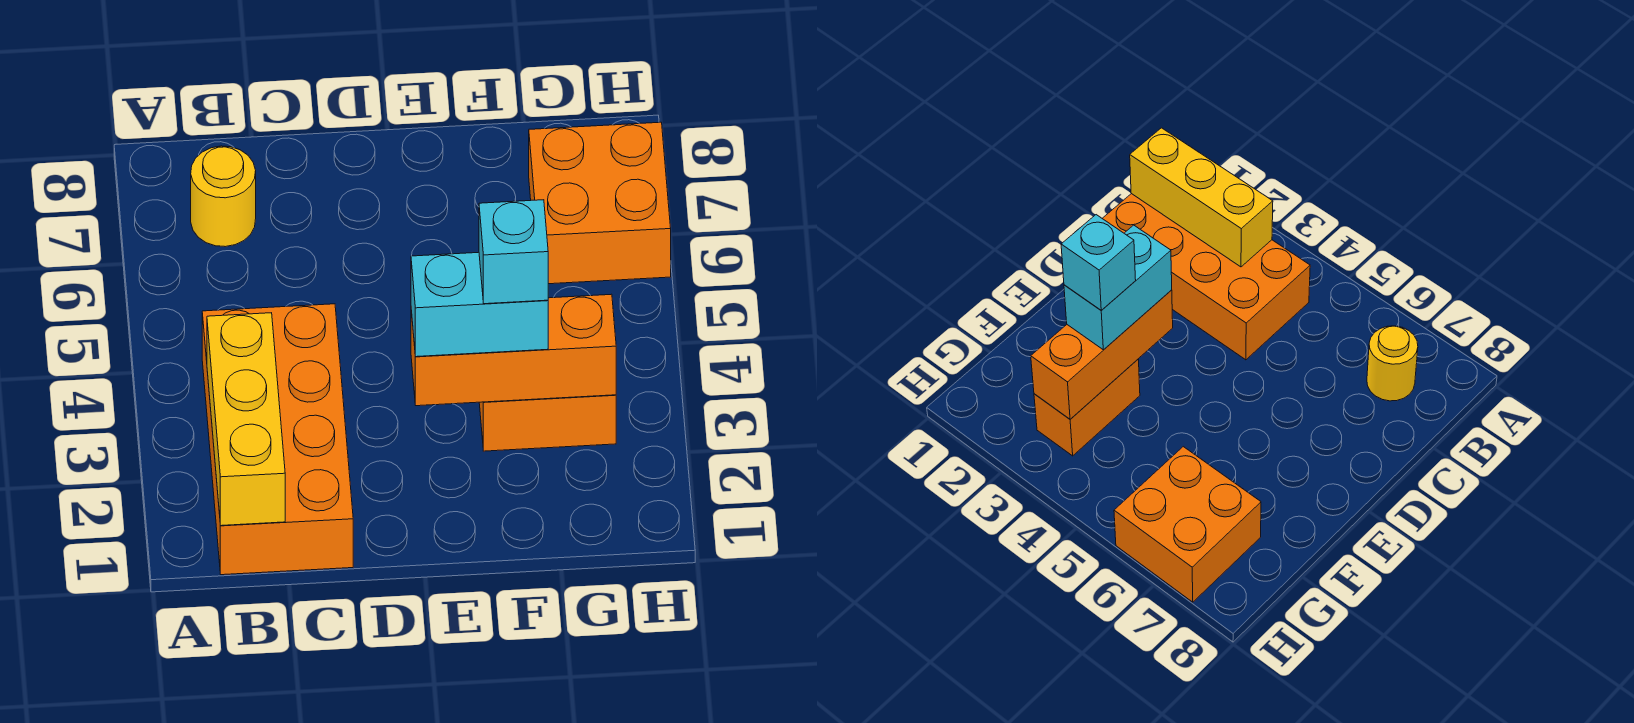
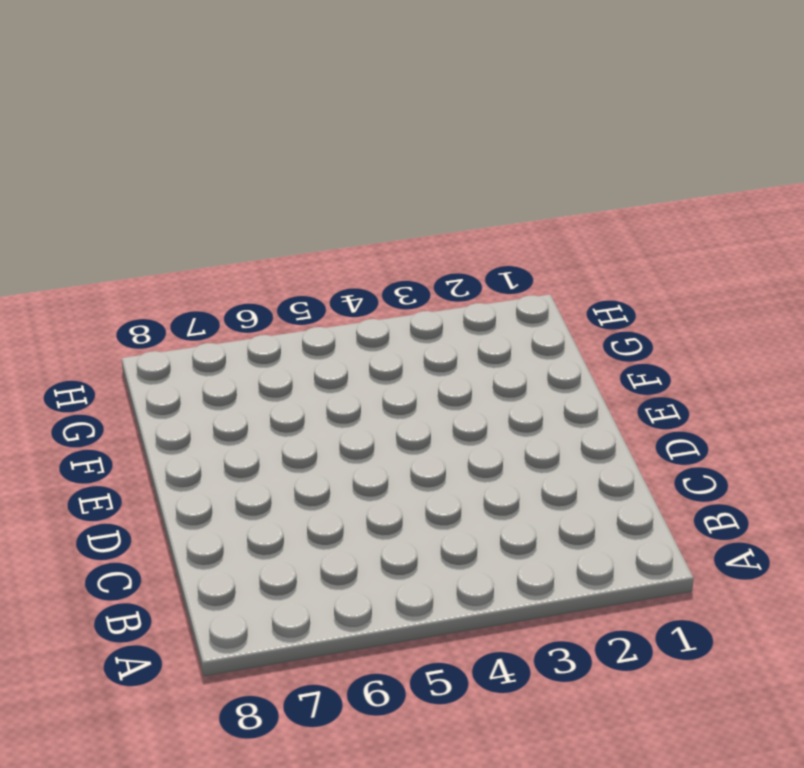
none -> orange 2x4 brick [202,304,353,575]
none -> yellow 1x1 round brick [191,146,256,247]

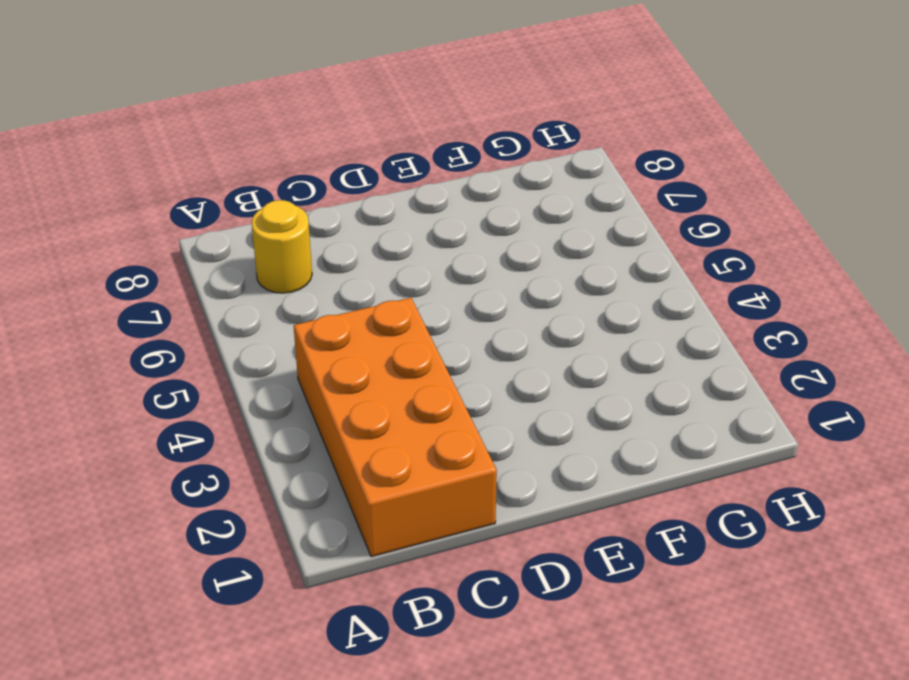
none -> orange 1x2 brick [479,395,616,451]
none -> orange 2x2 brick [529,122,671,284]

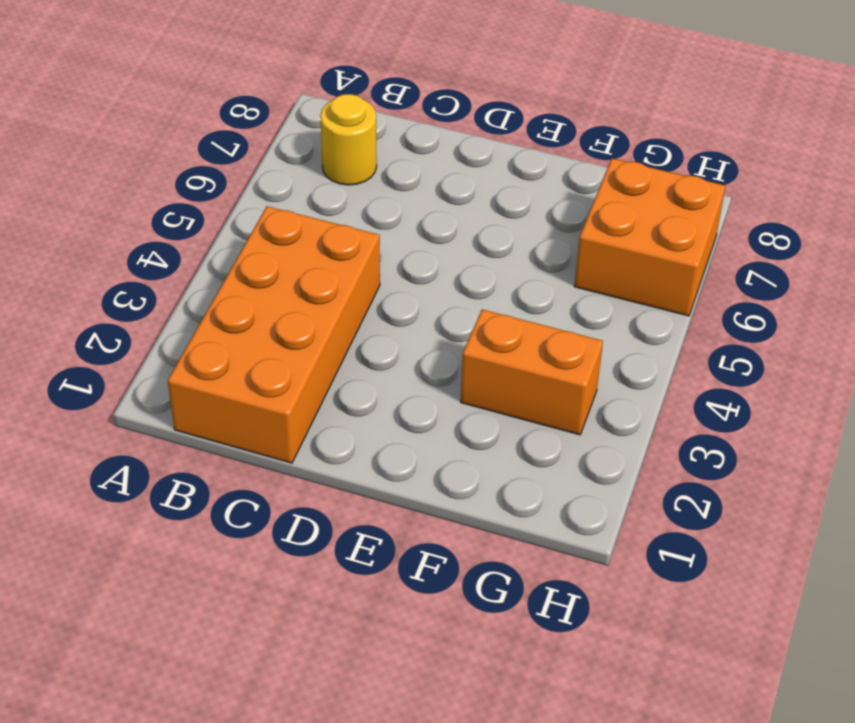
none -> yellow 1x3 brick [207,313,285,526]
none -> orange 1x3 brick [411,294,616,406]

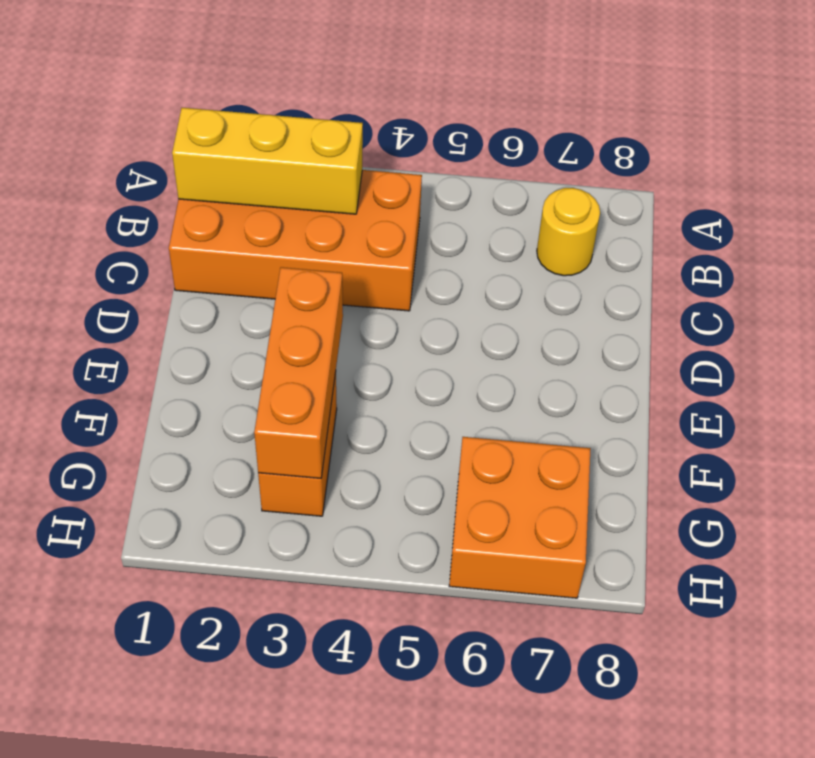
none -> cyan 1x2 brick [411,252,548,357]
none -> cyan 1x1 brick [479,200,548,304]

